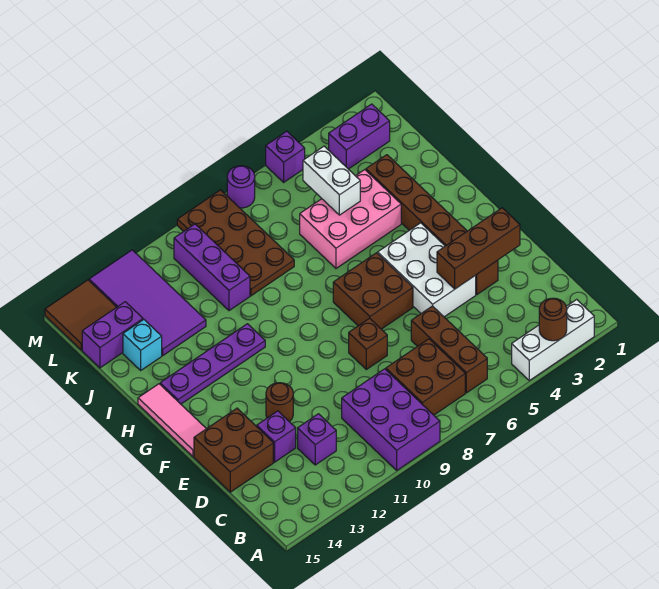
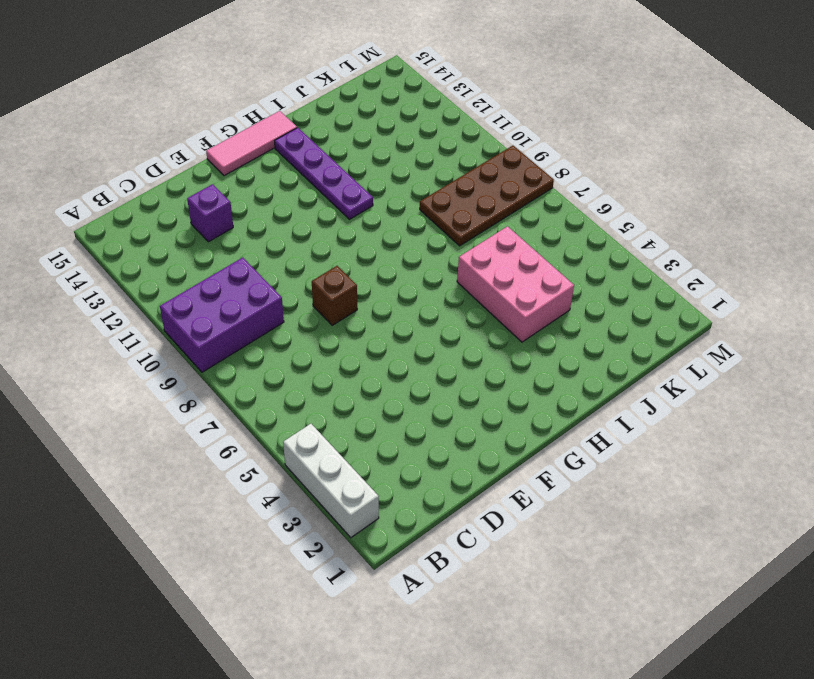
none -> brown 1x3 brick [411,306,487,393]
none -> brown 2x2 brick [386,339,465,415]
none -> purple 1x1 brick [298,414,336,465]

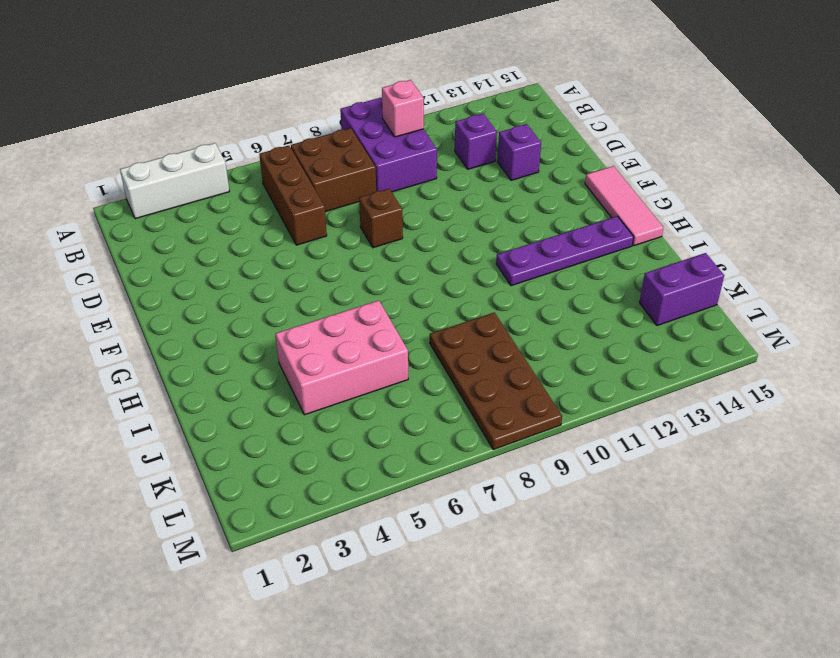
pink 1x1 brick [382,80,424,137] -> none
none -> brown 2x2 brick [194,408,273,492]
none -> brown 1x6 brick [366,155,498,294]
none -> white 2x3 brick [378,223,476,317]

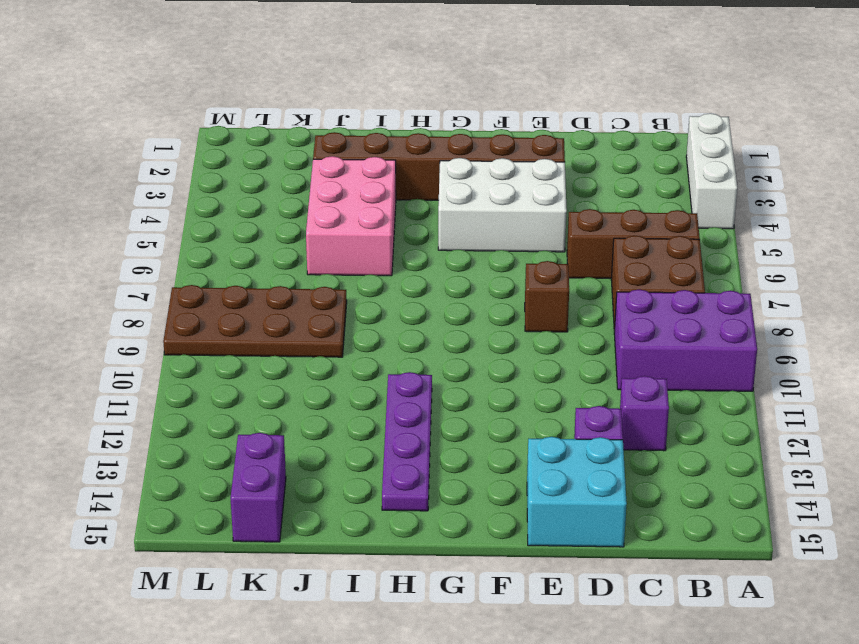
cyan 2x2 brick [527,437,627,547] -> brown 2x2 brick [194,408,273,492]
none -> brown 1x1 round brick [266,383,293,422]
none -> brown 2x2 brick [333,253,413,329]
none -> pink 1x3 tile [138,384,206,457]

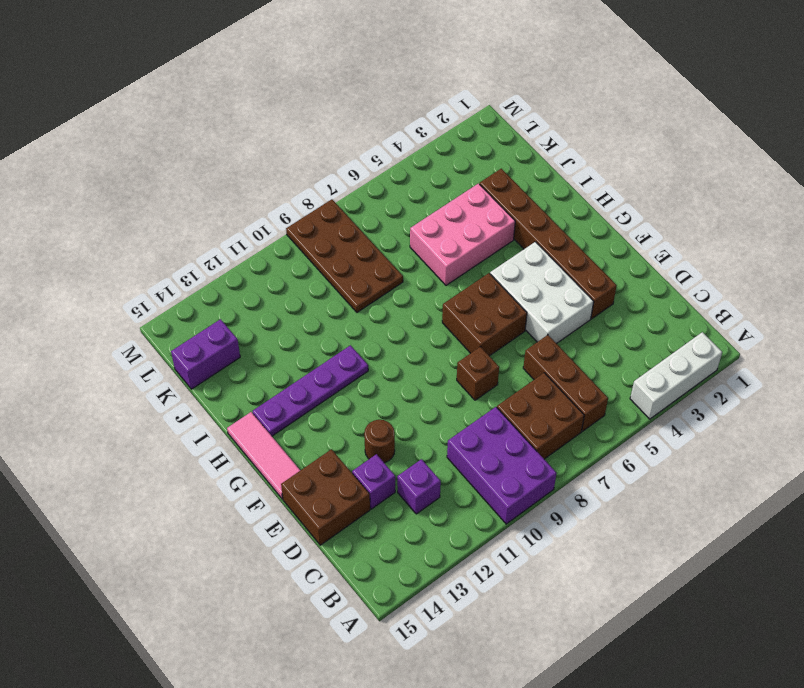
none -> purple 1x3 brick [174,224,250,311]
none -> purple 2x4 tile [89,250,206,355]
none -> cyan 1x1 brick [123,320,162,370]

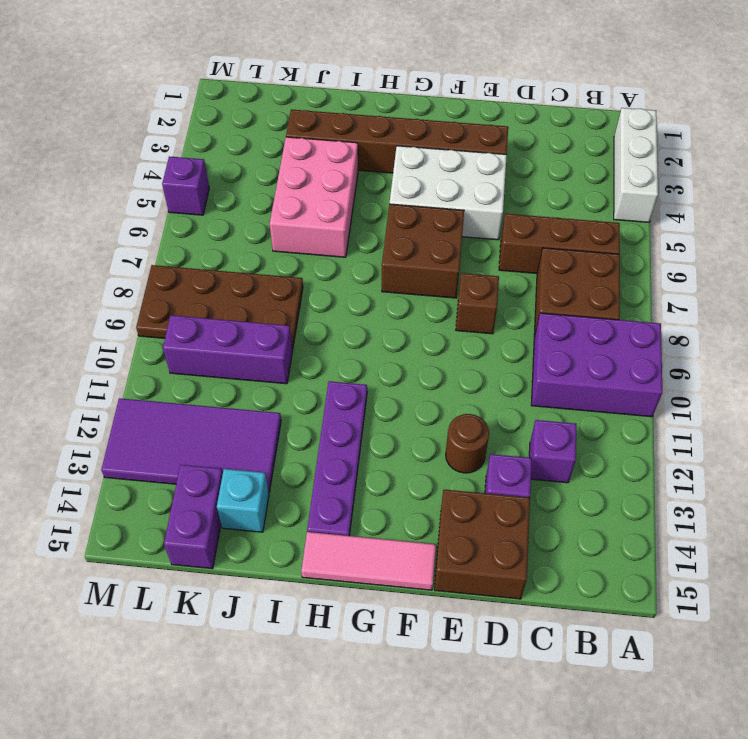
none -> purple 1x2 brick [329,104,390,169]
none -> brown 2x2 tile [45,280,116,350]
none -> purple 1x1 round brick [227,166,255,208]

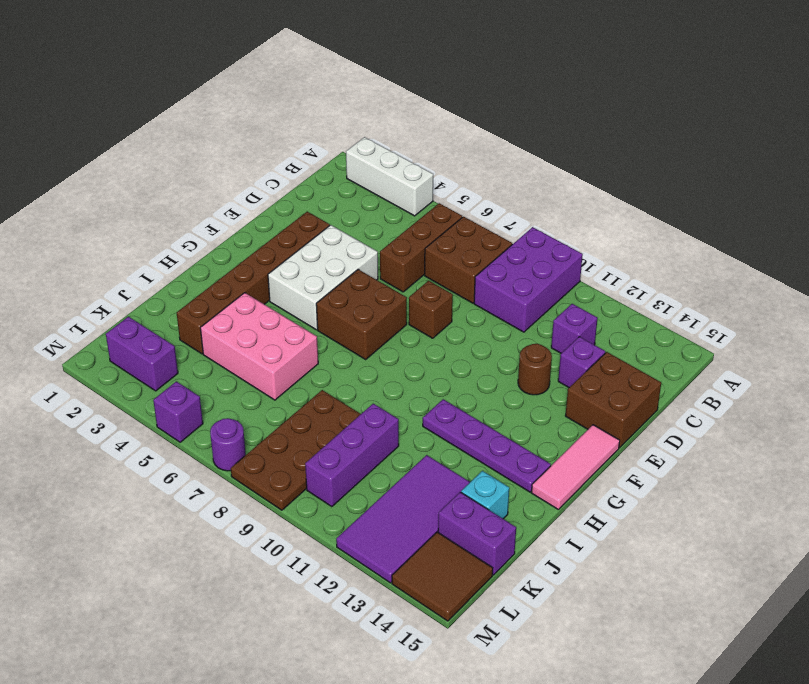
none -> brown 1x1 round brick [539,298,567,341]
none -> brown 1x3 brick [437,208,520,289]
none -> white 1x2 brick [303,146,360,215]

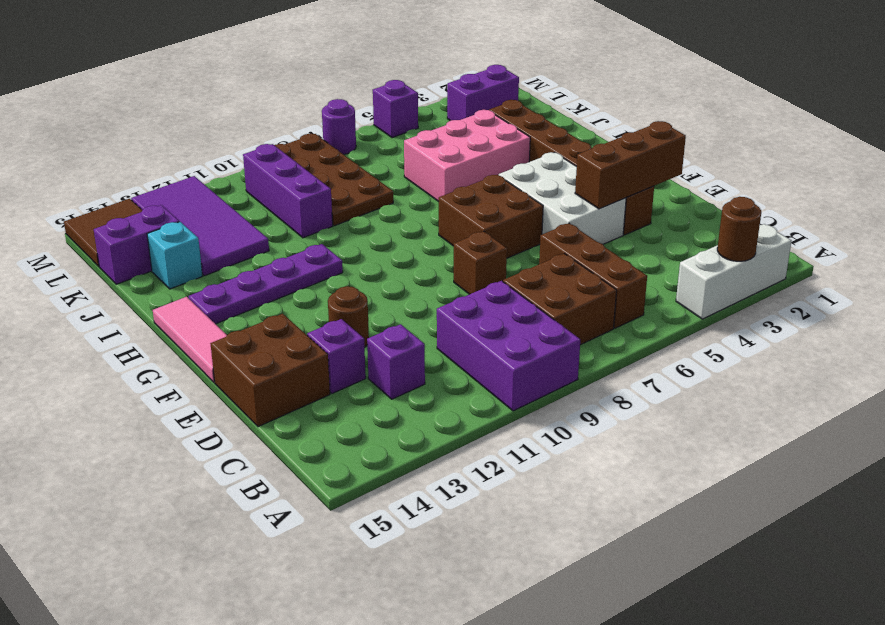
none -> white 1x2 brick [303,146,360,215]

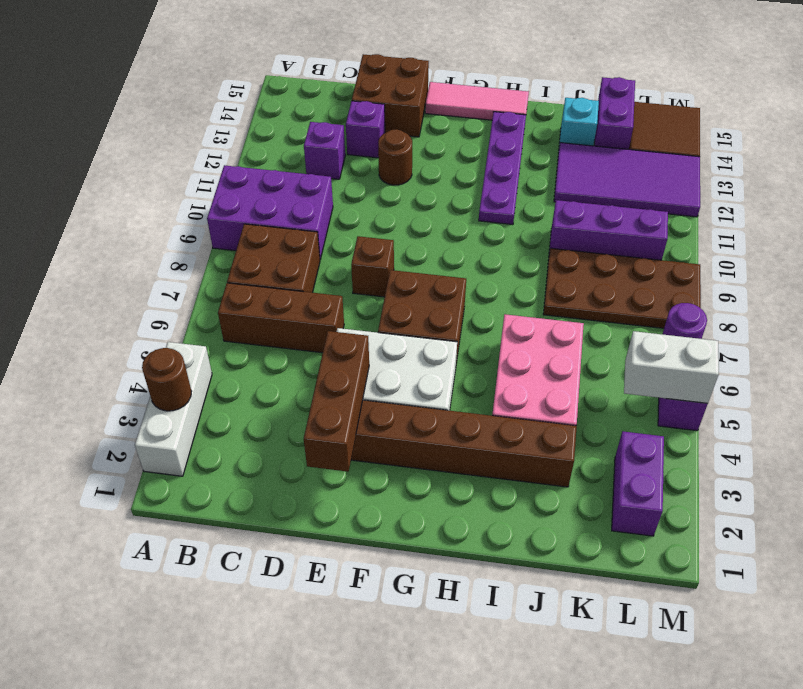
white 1x2 brick [624,331,719,404] -> white 1x2 brick moved to [303,146,360,215]

